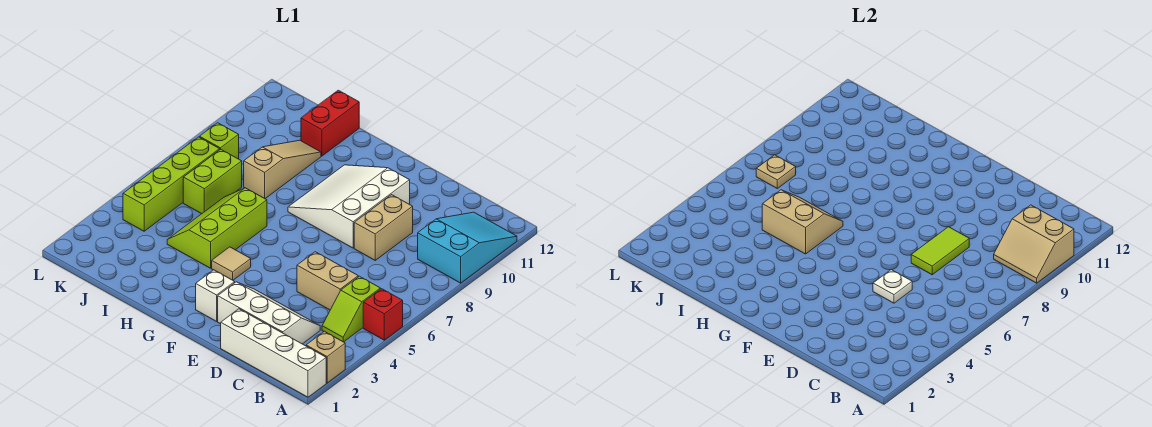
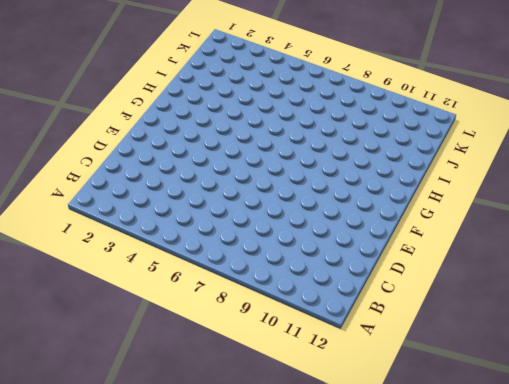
none -> white 1x4 brick [221,309,326,397]
none -> tan 1x1 brick [306,331,345,383]
none -> red 1x1 brick [363,289,403,340]

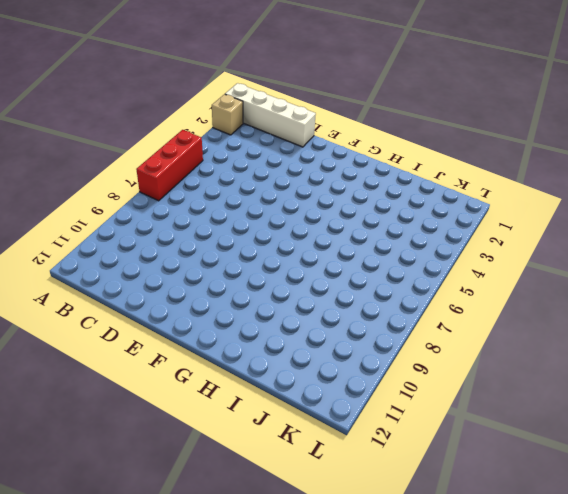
red 1x3 brick [136,130,203,201] -> red 1x1 brick [363,289,403,340]
none -> cyan 2x3 slope [418,212,517,283]
none -> lime 1x2 slope [322,276,380,342]
none -> white 2x3 slope [218,282,320,344]

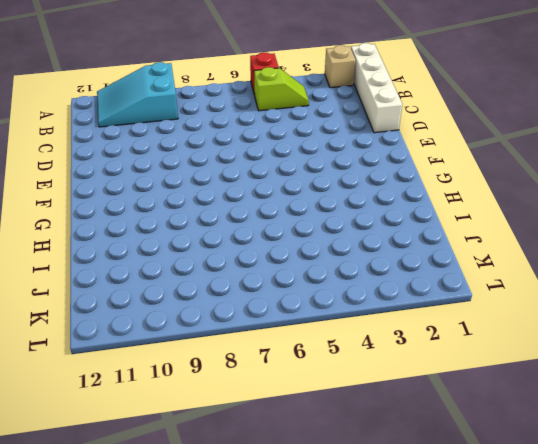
none -> white 2x3 slope [218,282,320,344]
none -> tan 1x2 brick [297,252,358,310]
none -> tan 1x2 brick [354,195,413,260]

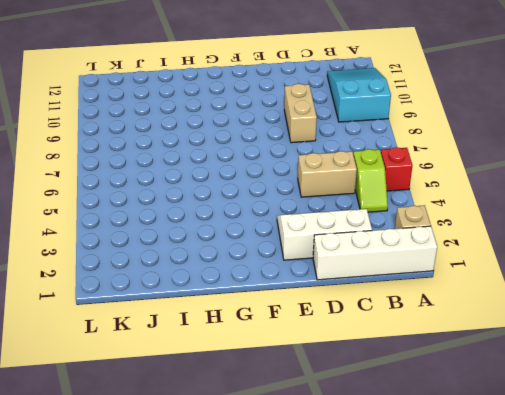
none -> white 3x3 slope [288,165,410,248]
none -> white 1x1 brick [196,270,235,321]
none -> tan 1x1 tile [212,247,251,280]

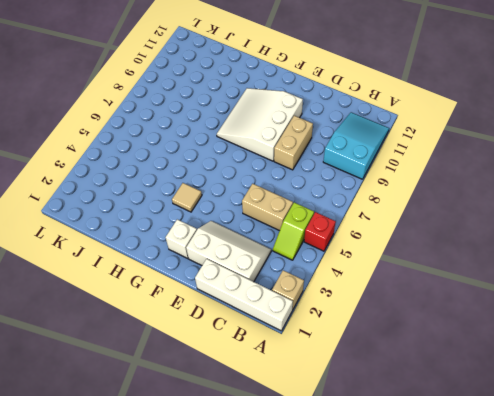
none -> lime 2x3 slope [167,188,267,268]
none -> tan 1x3 slope [244,140,321,199]
none -> red 1x2 brick [301,90,359,156]

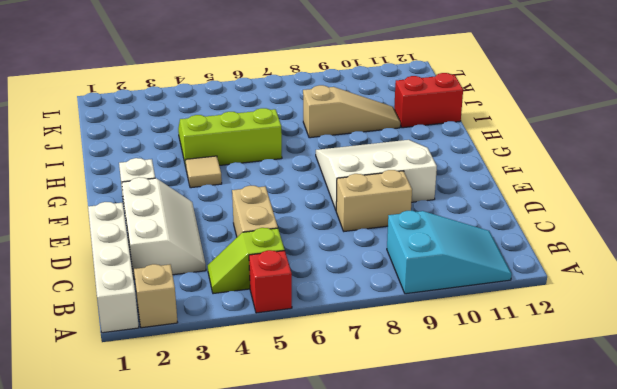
none -> lime 1x2 brick [183,149,242,214]
none -> lime 1x4 brick [123,137,220,231]
none -> lime 1x1 brick [199,123,239,159]

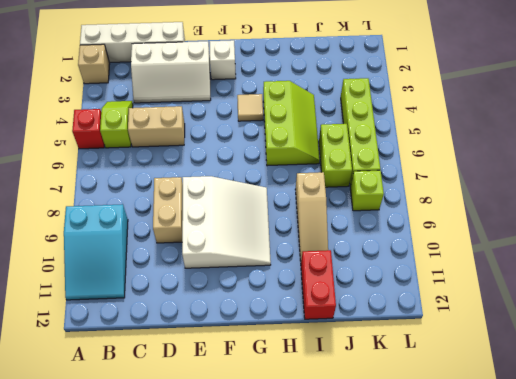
none -> tan 2x2 slope [994,205,1074,283]
none -> white 1x1 plate [873,270,912,303]
none -> lime 1x2 tile [911,227,969,275]

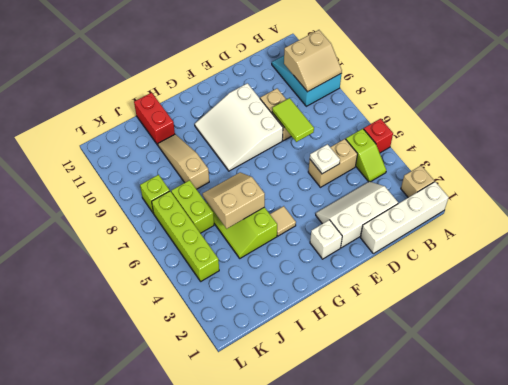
none -> tan 1x1 plate [756,155,796,188]

